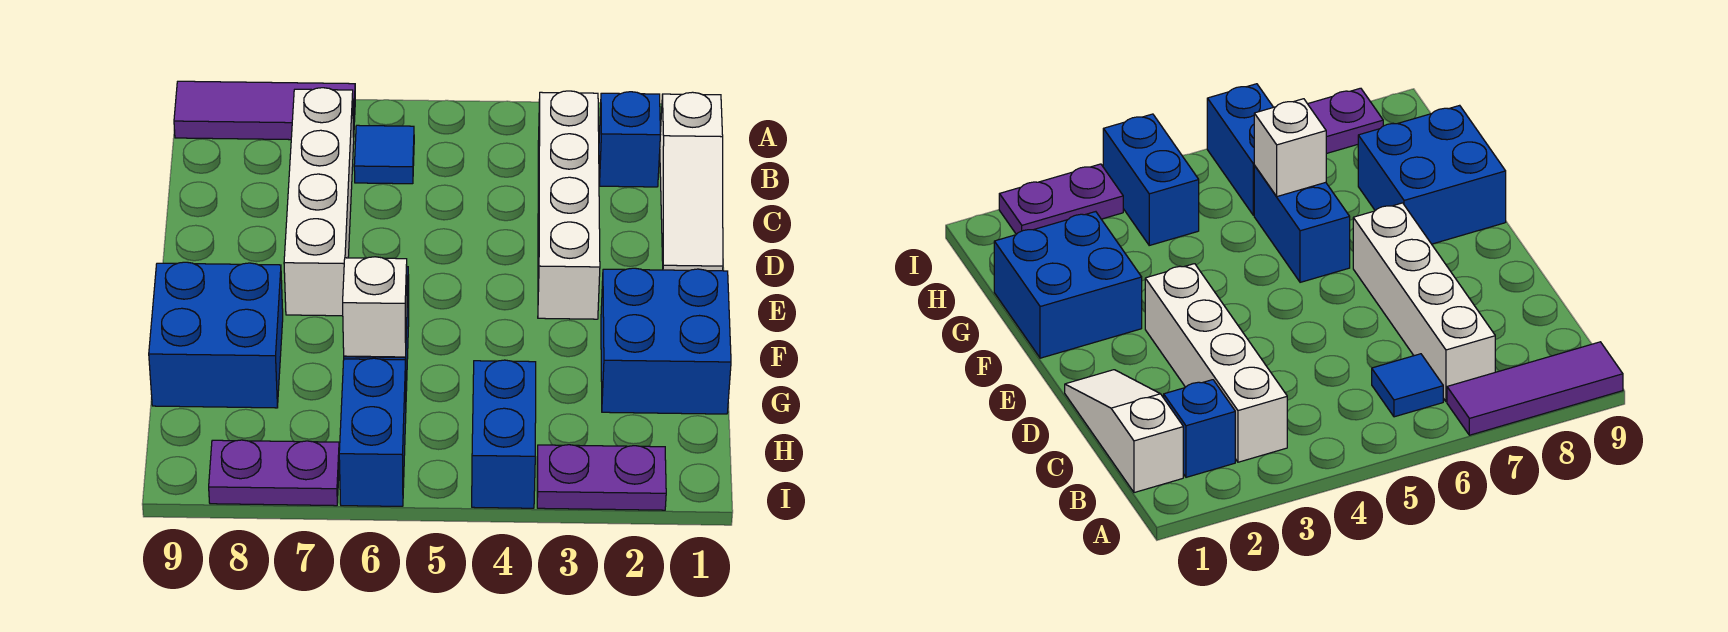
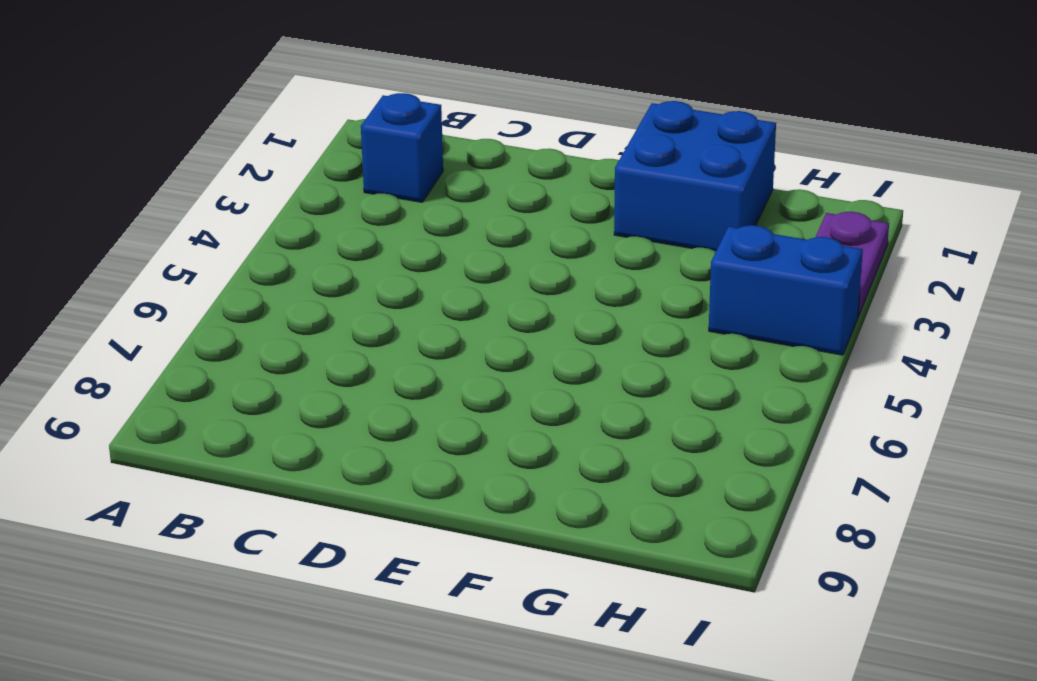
none -> purple 1x3 tile [174,81,355,140]
none -> white 1x3 slope [660,92,723,271]
none -> white 1x4 brick [538,91,600,319]

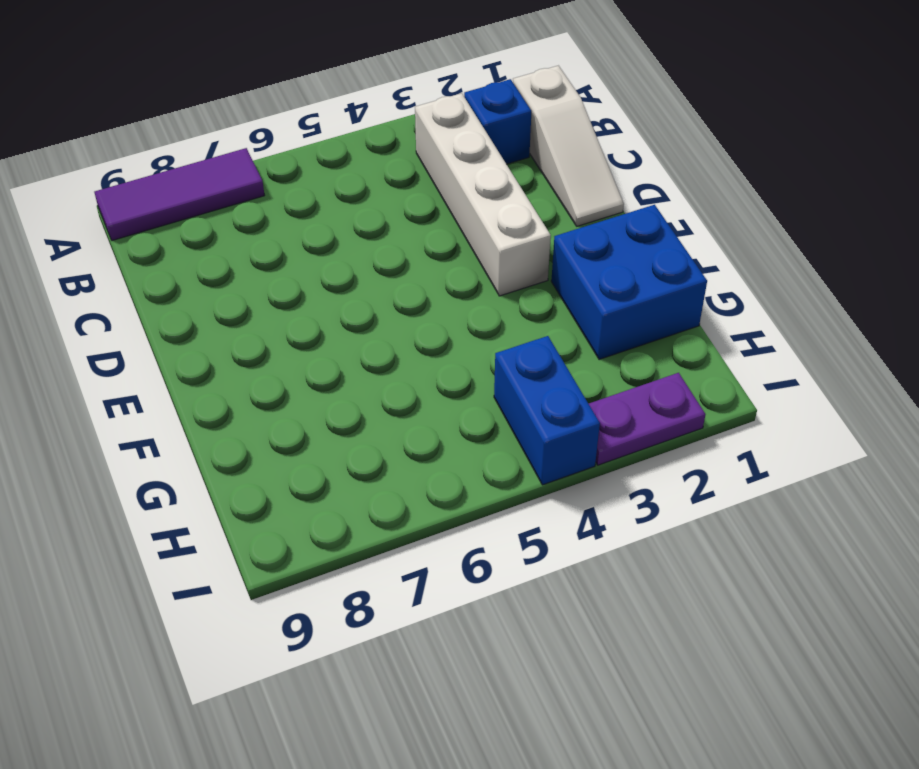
none -> blue 1x1 tile [354,125,414,184]
none -> white 1x4 brick [284,88,354,316]
none -> blue 1x2 brick [1254,166,1350,282]

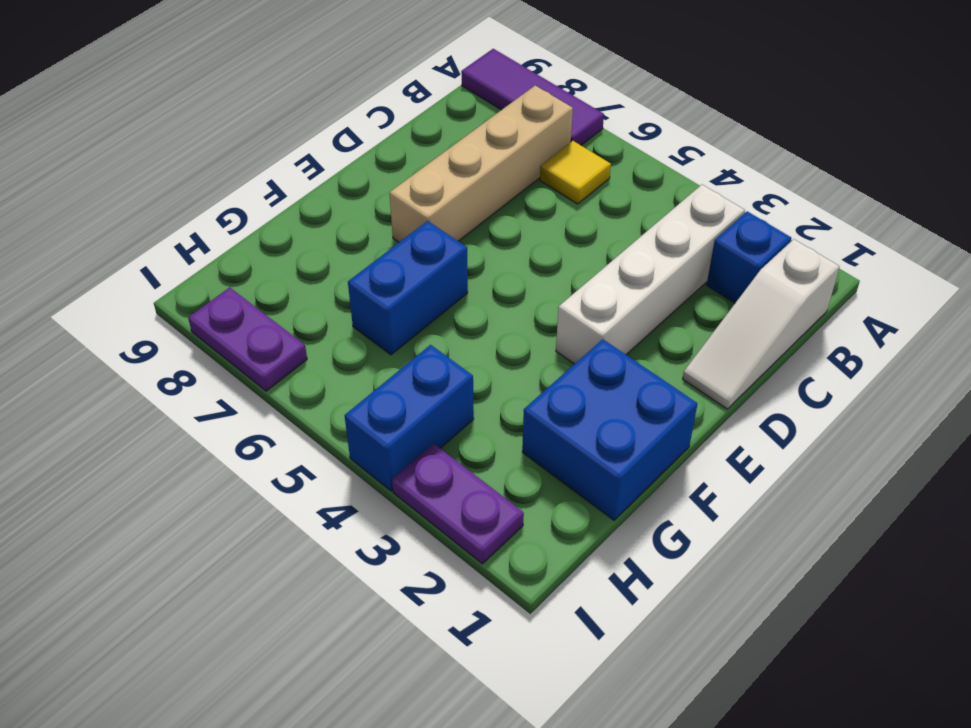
yellow 1x1 tile [540,141,611,204] -> blue 1x1 tile [354,125,414,184]
tan 1x4 brick [389,85,573,242] -> white 1x4 brick [284,88,354,316]
none -> blue 2x2 brick [149,262,283,408]
none -> blue 1x2 brick [339,358,406,506]
none -> white 1x1 brick [343,257,407,357]

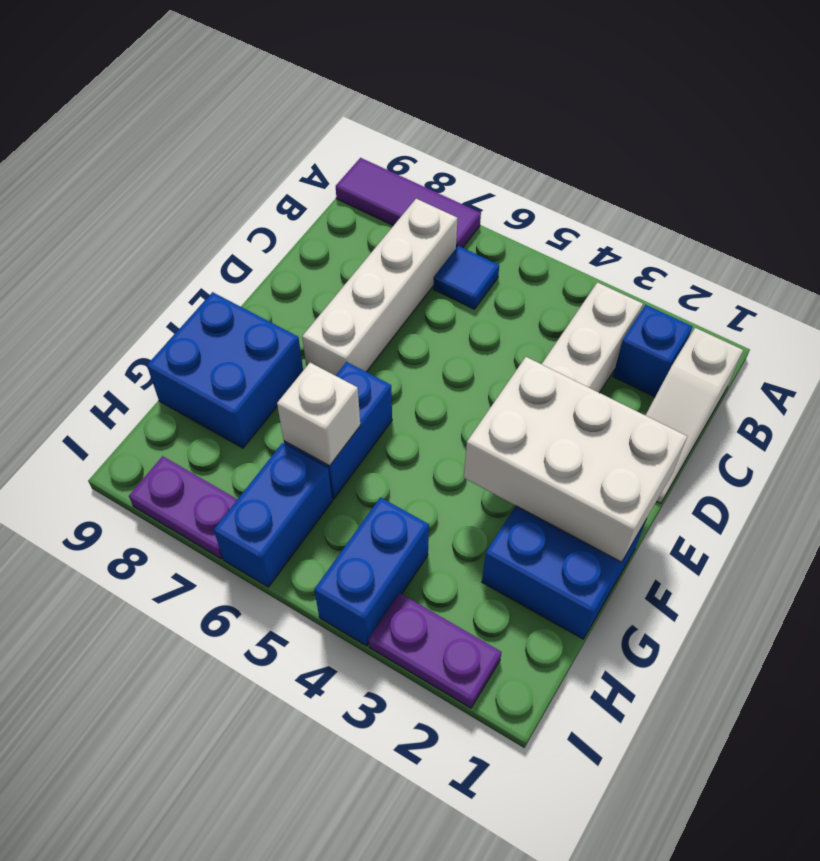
white 2x3 brick [464,357,687,562] -> none

